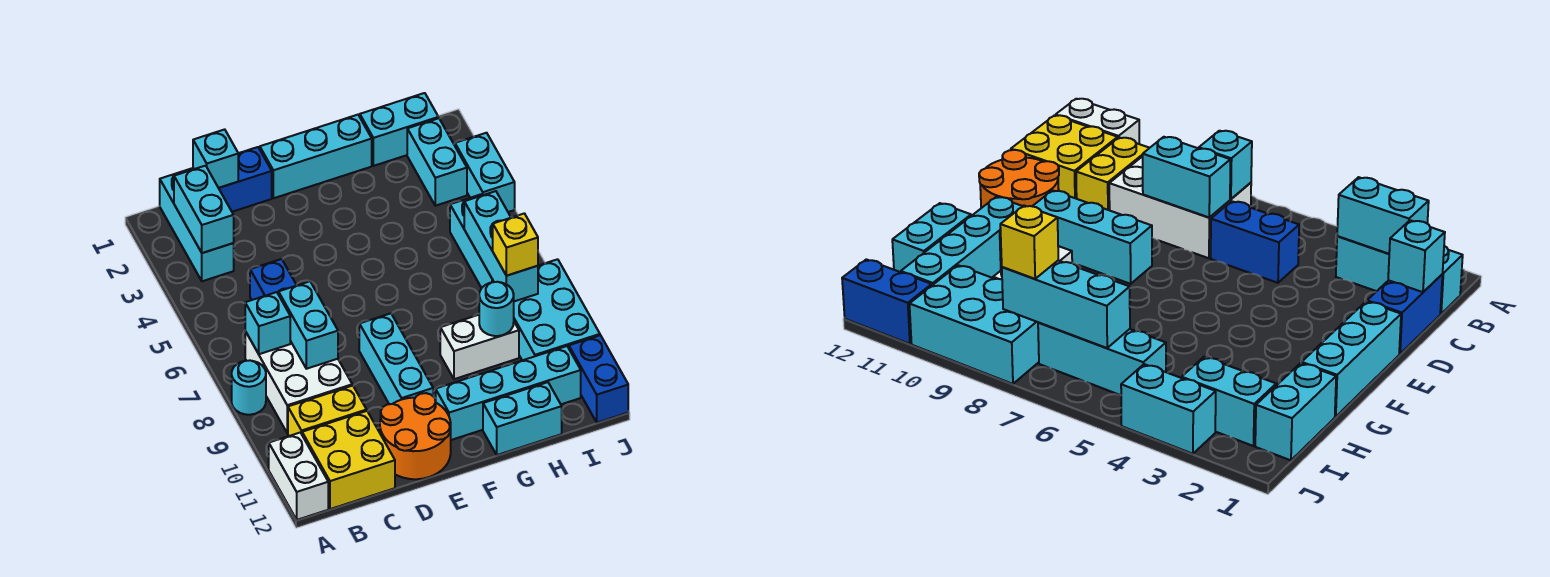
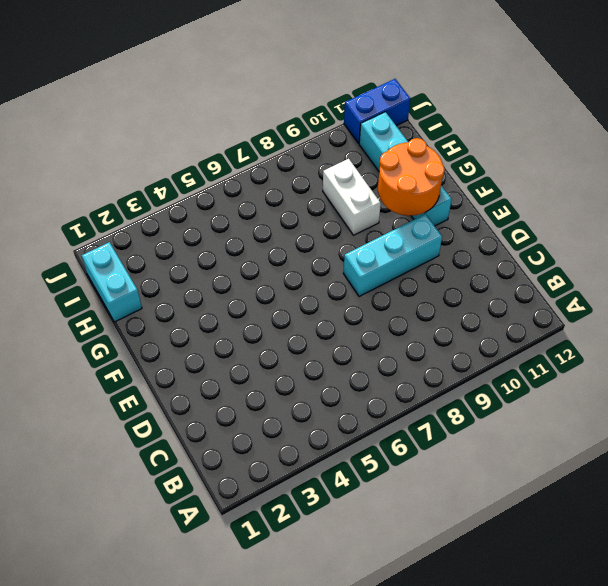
orange 2x2 round brick [378,138,445,216] -> orange 2x2 round brick moved to [380,393,451,479]
none -> cyan 1x1 round brick [232,360,266,415]
none -> white 1x2 brick [269,433,328,520]
none -> cyan 1x3 brick [160,169,234,281]

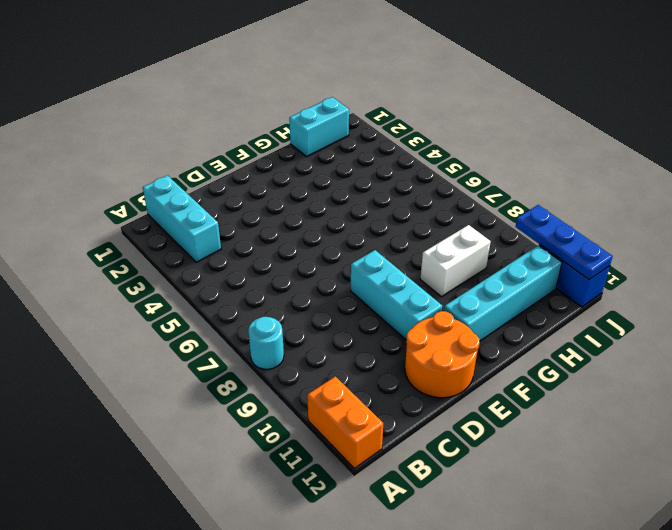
orange 1x2 brick [307,376,383,468] -> white 1x2 brick [269,433,328,520]
blue 1x3 plate [516,205,613,280] -> none
none -> white 2x3 brick [245,331,352,433]
none -> yellow 1x2 brick [288,385,367,436]
none -> yellow 2x2 brick [302,411,395,509]

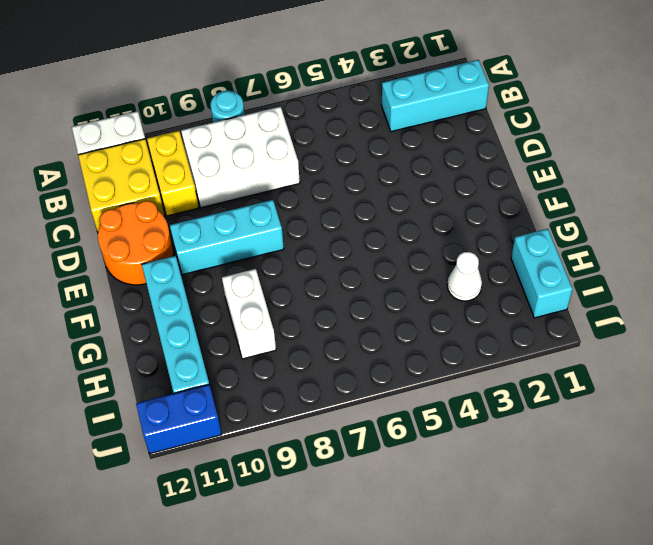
white 1x1 cone [447,252,482,301] -> none
none -> blue 1x2 brick [219,147,272,212]
none -> blue 1x2 brick [250,259,297,300]
none -> cyan 1x3 brick [260,115,372,198]

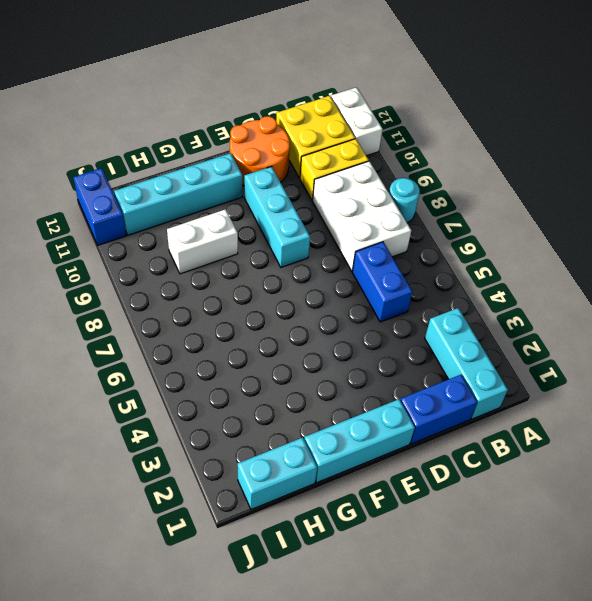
none -> cyan 1x2 brick [483,382,562,455]
none -> cyan 1x2 brick [407,118,467,206]
none -> cyan 1x3 brick [450,194,493,288]

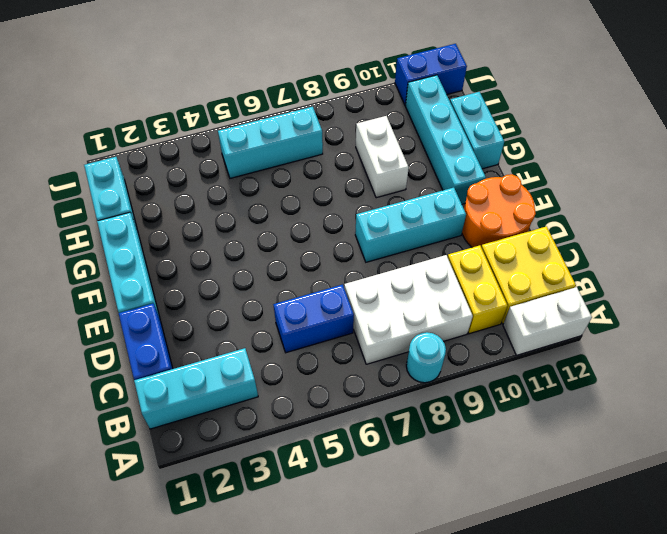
none -> cyan 1x2 brick [407,118,467,206]
none -> cyan 2x3 brick [493,259,600,360]
none -> cyan 1x2 brick [455,133,515,212]

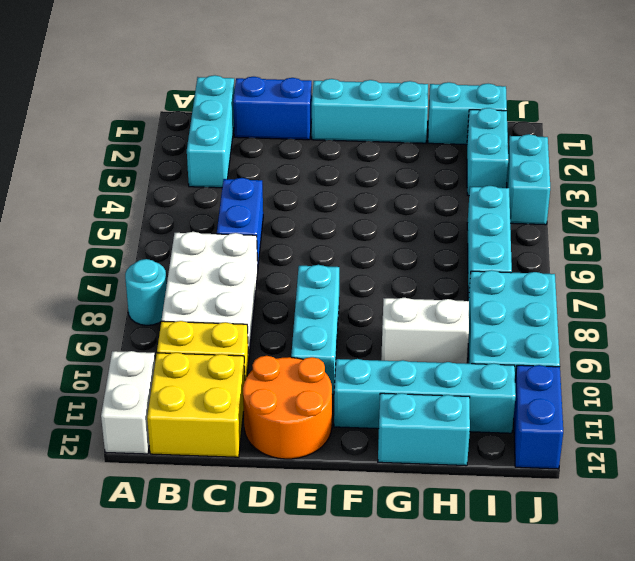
none -> cyan 1x2 brick [174,166,234,253]
none -> cyan 1x1 brick [245,292,290,354]
none -> cyan 1x1 brick [193,129,238,188]

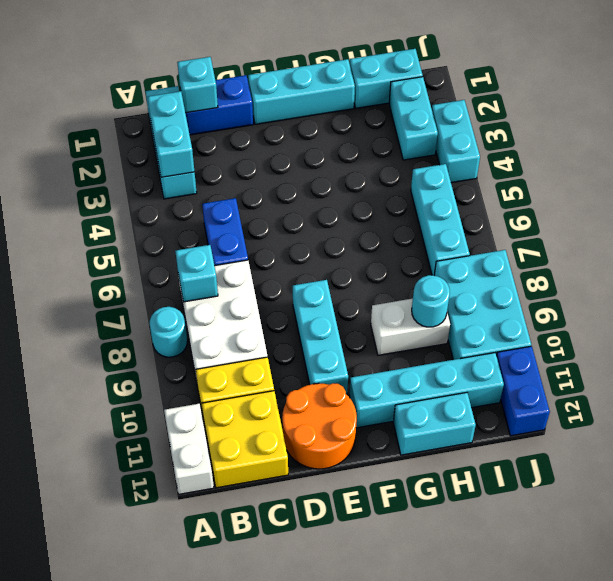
none -> cyan 1x2 brick [279,281,338,369]
none -> cyan 1x3 brick [464,191,538,301]
none -> yellow 1x1 brick [493,213,538,276]

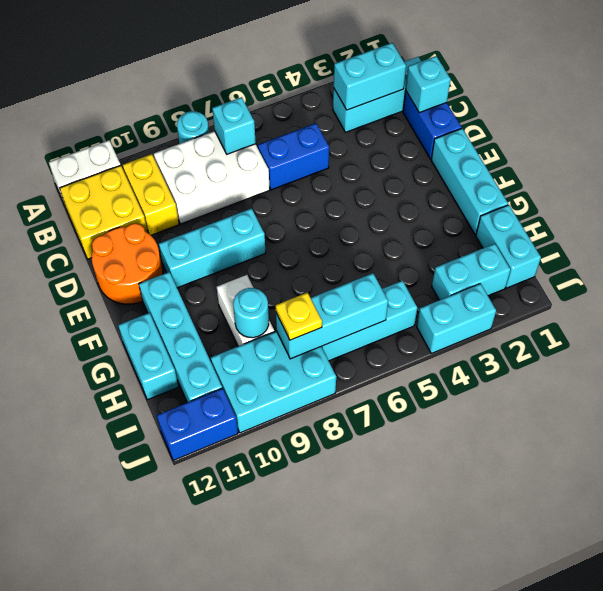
yellow 1x1 plate [276,292,322,340] -> yellow 1x1 brick [493,213,538,276]
none -> cyan 1x2 brick [279,281,338,369]

